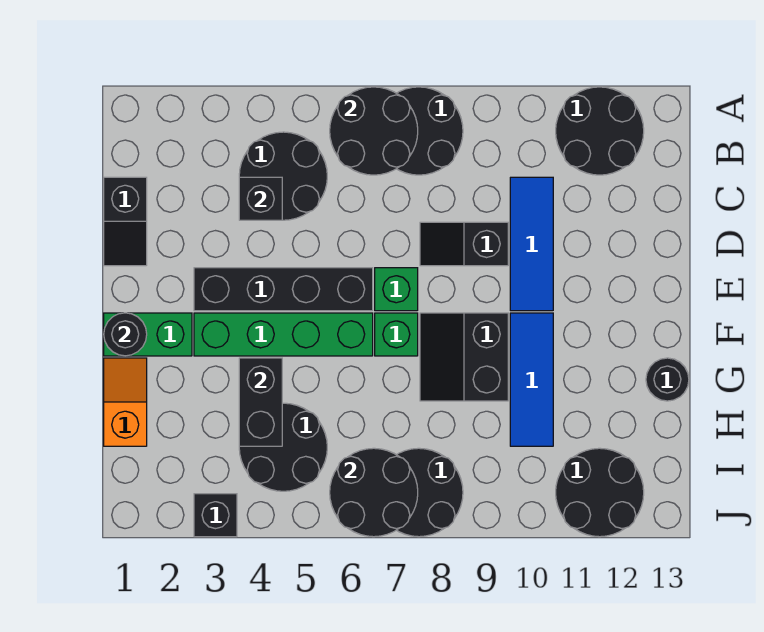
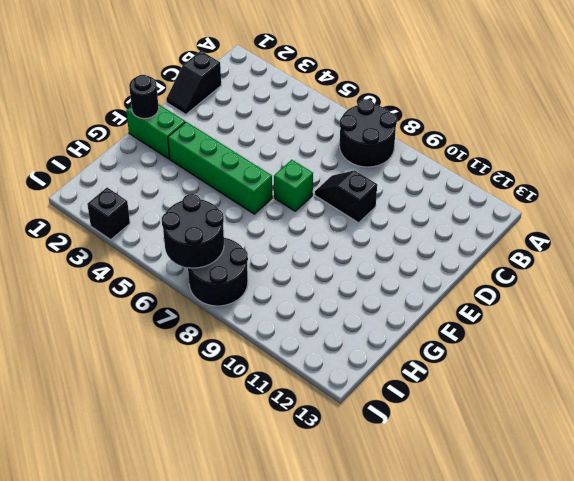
none -> black 2x2 round brick [556,87,644,175]
none -> black 2x2 round brick [239,132,327,220]
none -> blue 1x3 tile [510,177,553,311]

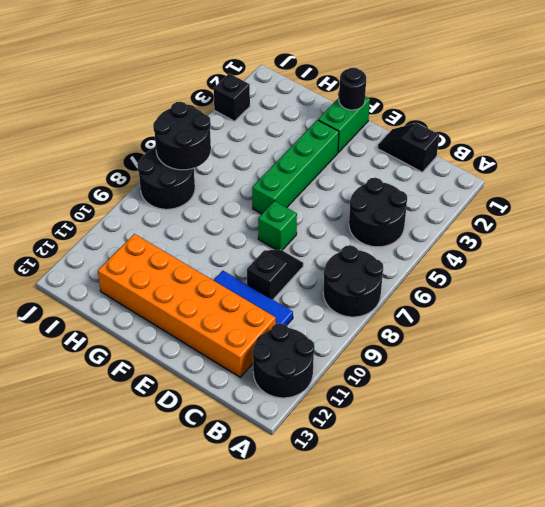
orange 2x6 brick [98,234,276,377] -> none
none -> black 1x4 brick [194,268,373,311]
none -> green 1x1 brick [375,313,418,356]
none -> black 2x2 slope [420,313,508,401]

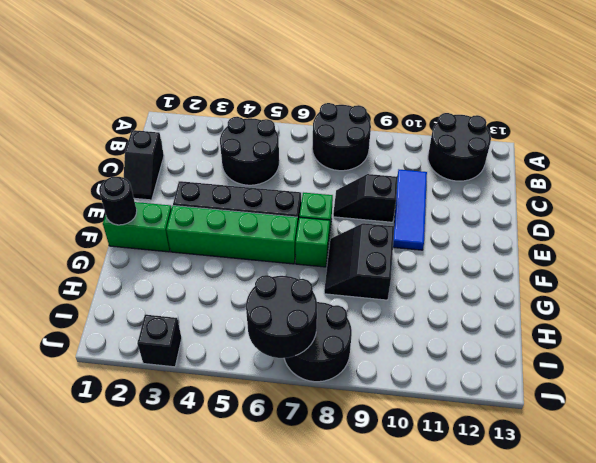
none -> blue 1x3 tile [510,313,553,446]
none -> orange 1x2 slope [104,358,147,446]
none -> black 1x1 round brick [646,358,689,401]

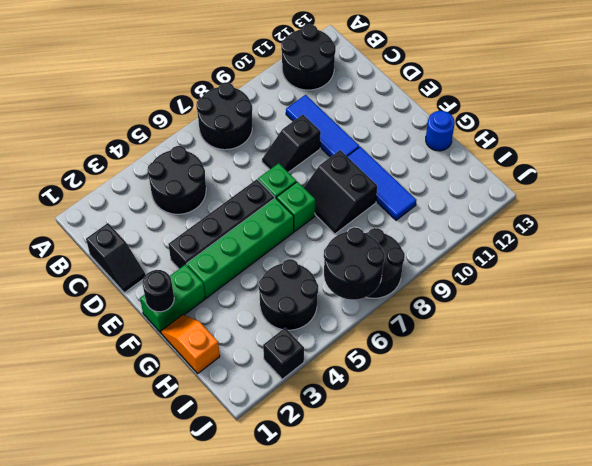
blue 1x1 round brick [426,111,455,151] -> black 1x1 round brick [646,358,689,401]
none -> black 2x2 round brick [556,448,644,537]
none -> black 2x2 round brick [330,87,418,175]
none -> black 1x1 brick [239,177,282,220]

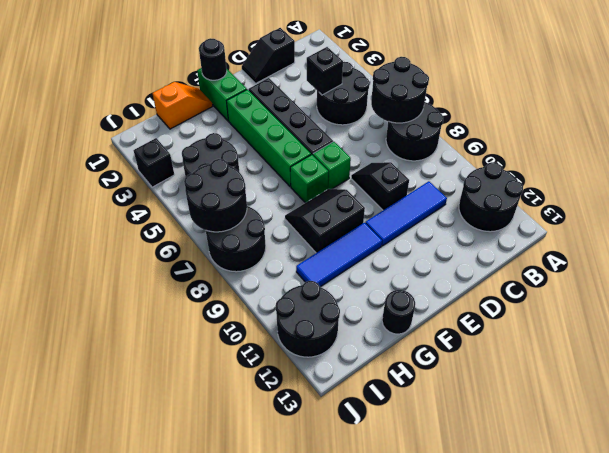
none -> black 1x2 brick [239,358,282,446]

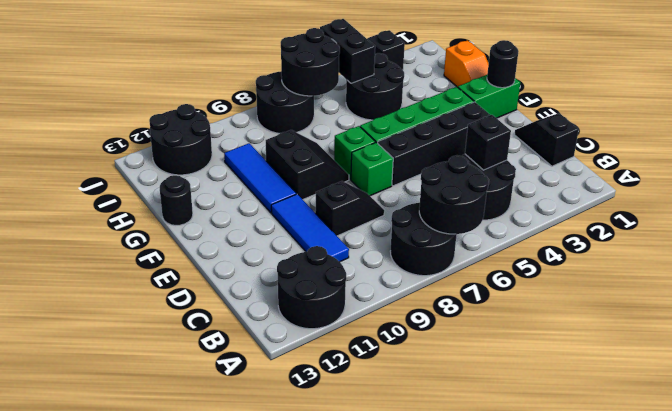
black 1x2 brick [320,19,375,83] -> black 1x2 brick moved to [239,358,282,446]

